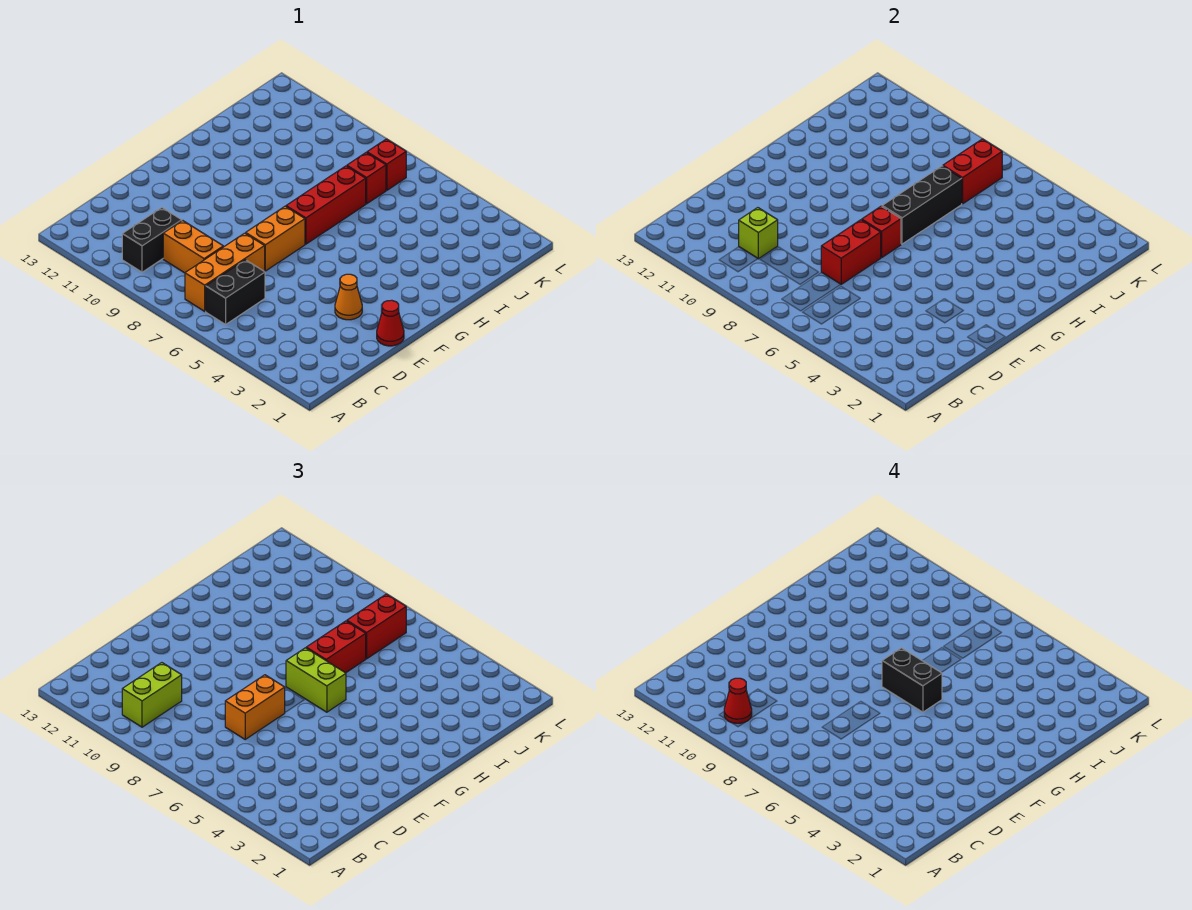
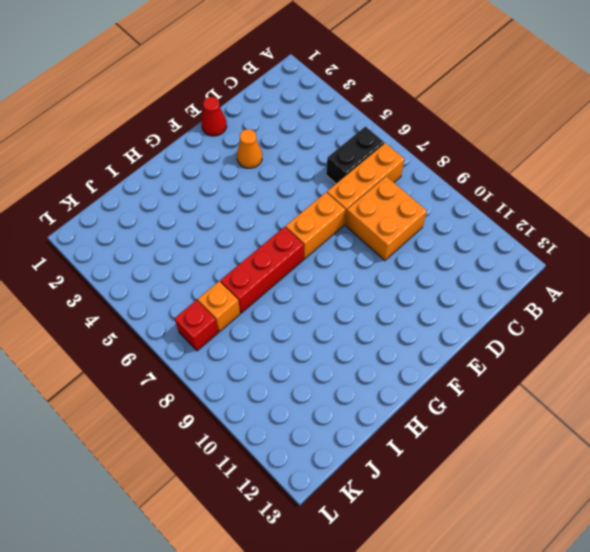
orange 2x2 brick [346,176,427,261] -> orange 1x2 brick [163,221,223,273]
orange 1x1 brick [198,281,240,332] -> red 1x1 brick [347,153,386,204]
none -> black 1x2 brick [122,208,182,272]
none -> lime 1x1 brick [739,208,778,259]
none -> red 1x2 brick [821,220,881,284]

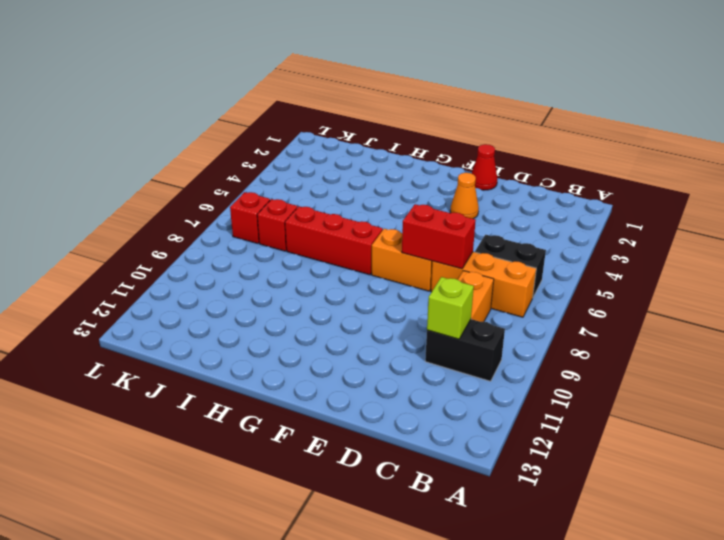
none -> red 1x1 brick [862,206,901,258]
none -> black 1x3 brick [882,166,962,244]
none -> red 1x2 brick [943,139,1002,204]

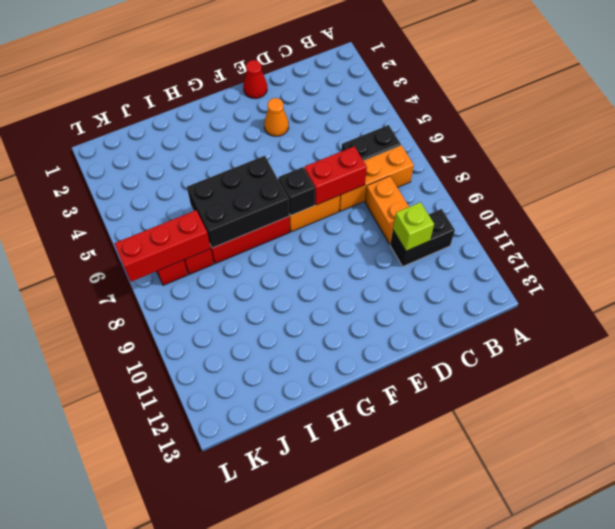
black 1x1 brick [278,167,315,216] -> red 1x1 brick [862,206,901,258]
black 2x3 brick [187,156,289,248] -> black 1x3 brick [882,166,962,244]
red 1x3 brick [114,210,211,282] -> red 1x2 brick [943,139,1002,204]
none -> lime 1x2 brick [122,663,182,727]
none -> orange 1x2 brick [225,675,285,739]
none -> lime 1x2 brick [286,648,346,712]

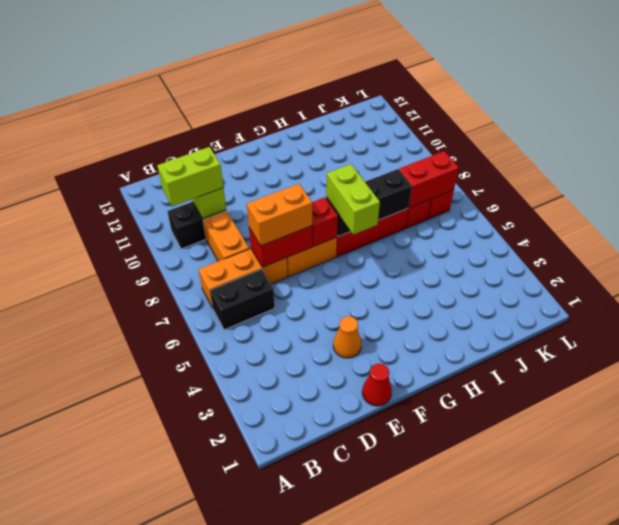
none -> red 1x2 brick [306,621,366,673]
none -> red 1x2 brick [347,594,406,659]
none -> red 1x1 cone [724,678,752,723]

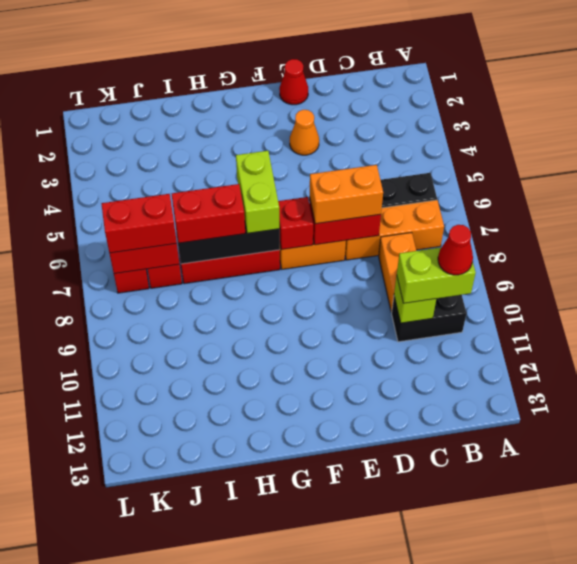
none -> black 1x2 brick [882,648,942,712]

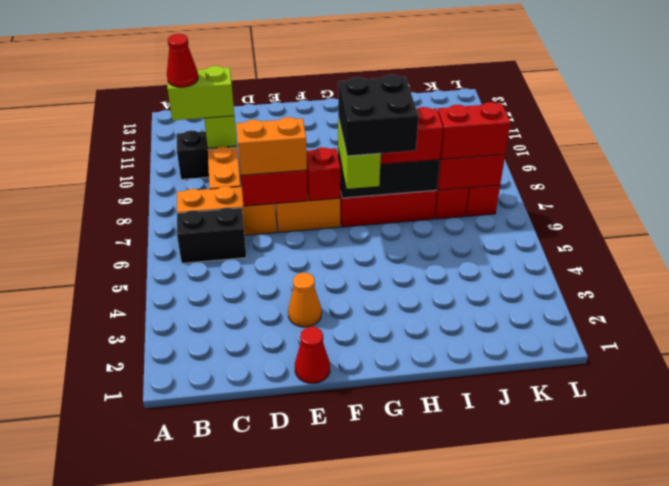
black 2x2 brick [338,75,419,156] -> black 1x2 brick [882,648,942,712]

